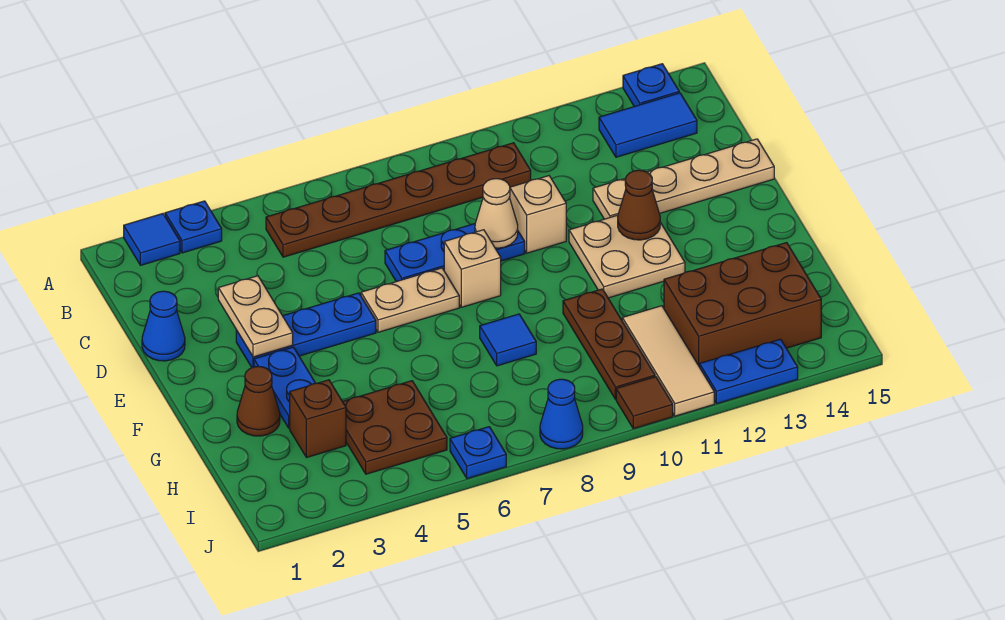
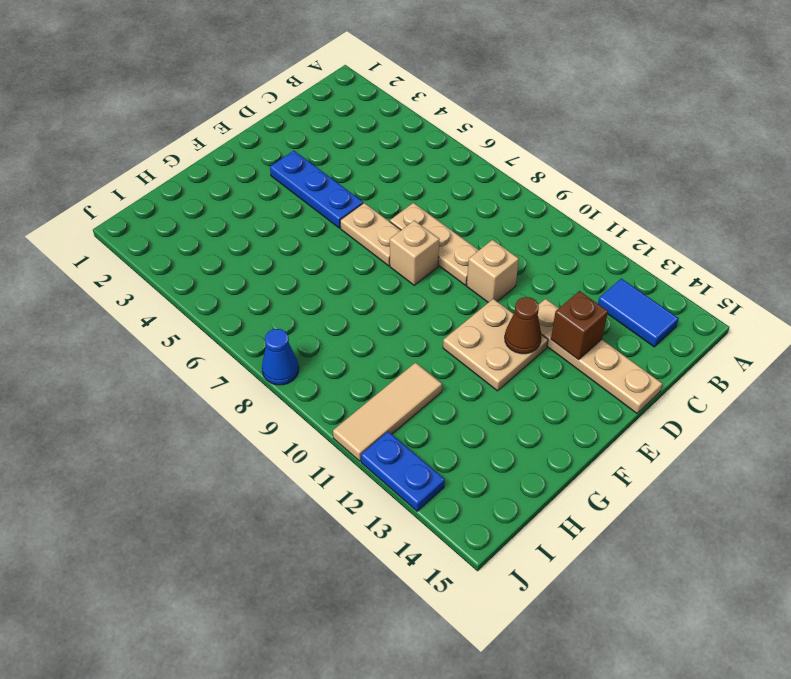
tan 1x3 plate [390,203,479,285] -> blue 1x3 plate [385,224,525,282]
brown 1x1 brick [551,291,608,360] -> brown 1x1 brick moved to [290,380,346,458]
none -> blue 1x1 tile [124,214,180,265]
none -> blue 1x1 plate [165,201,222,253]
none -> blue 1x1 plate [623,64,679,107]

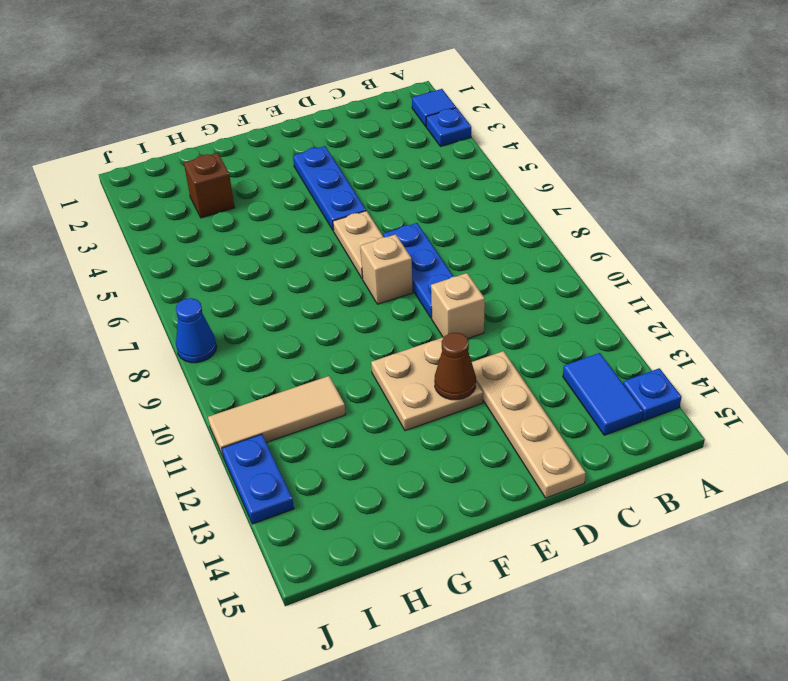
none -> brown 1x6 plate [266,143,531,257]
none -> blue 1x1 cone [142,291,185,361]
none -> blue 1x2 plate [254,347,315,428]

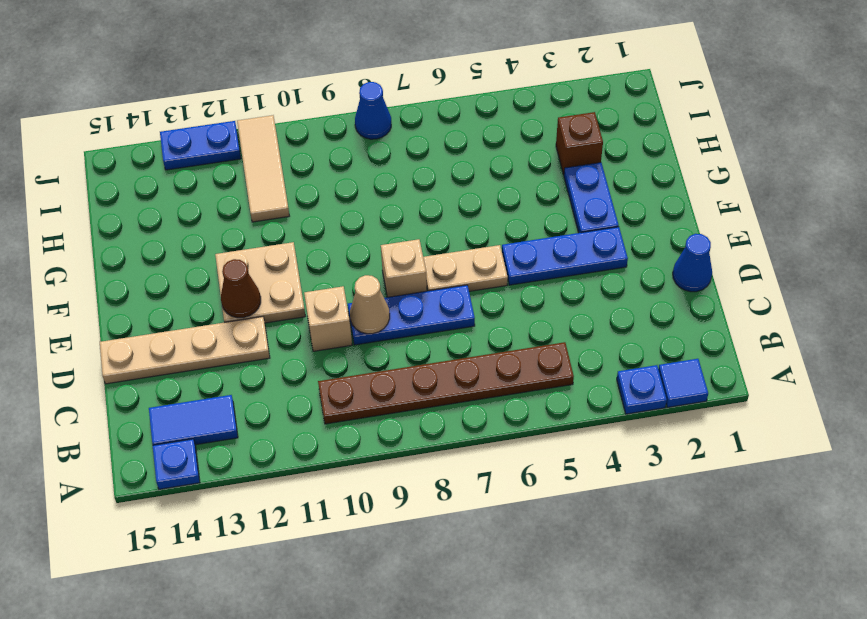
none -> brown 1x1 cone [237,366,280,436]
none -> blue 1x1 tile [480,314,536,366]
none -> brown 1x3 plate [563,289,655,399]

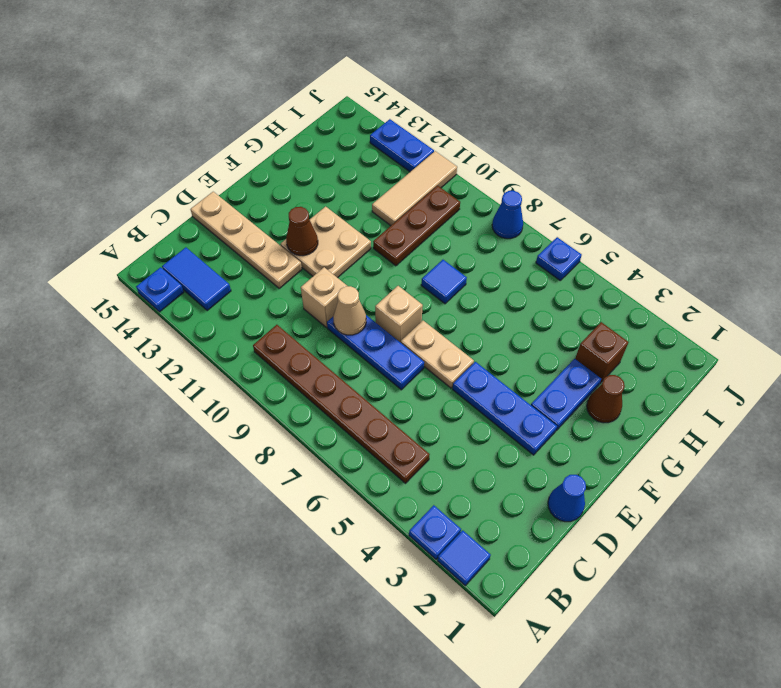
none -> brown 2x2 plate [343,381,447,474]
none -> brown 2x3 brick [664,243,821,367]
none -> brown 1x1 tile [616,377,673,429]

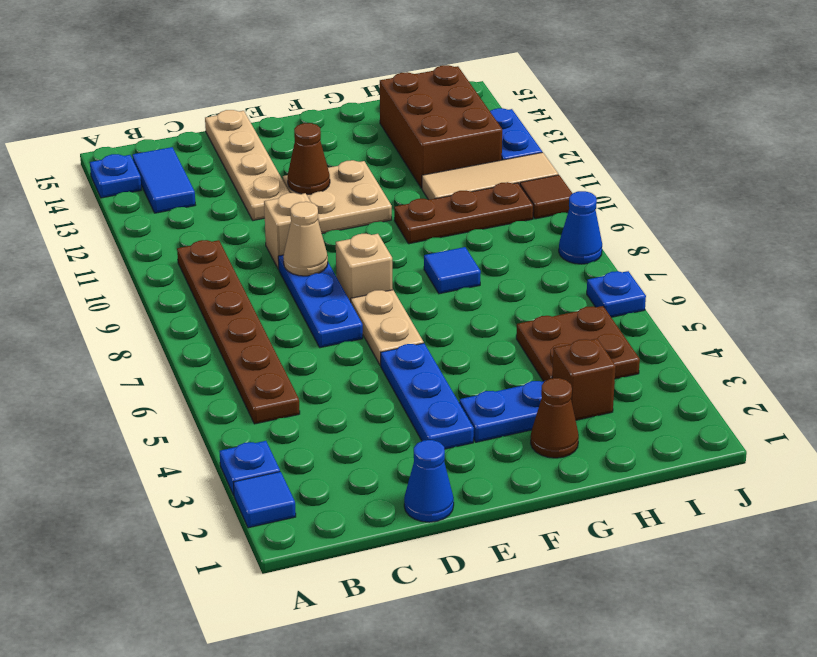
none -> tan 1x2 plate [218,276,293,357]

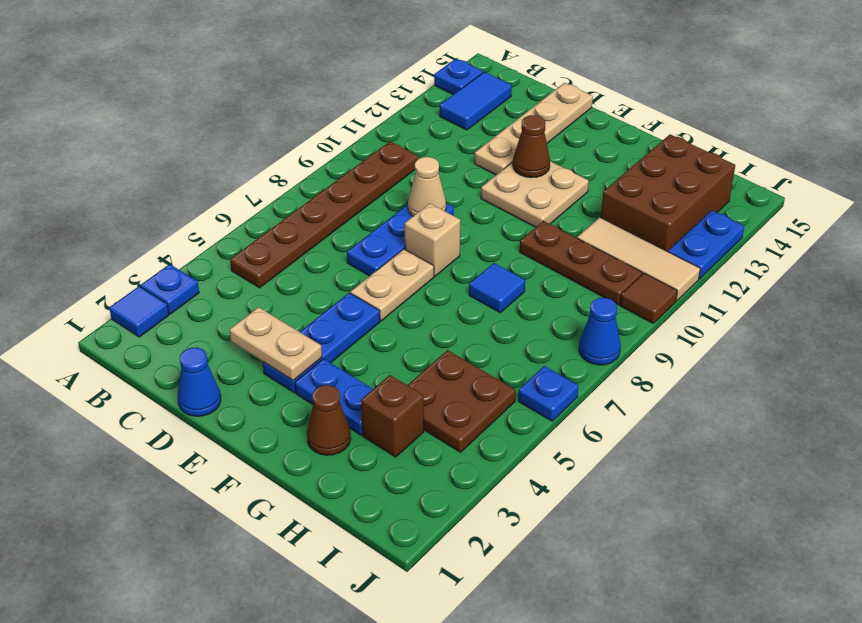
none -> tan 1x1 brick [509,176,566,253]

